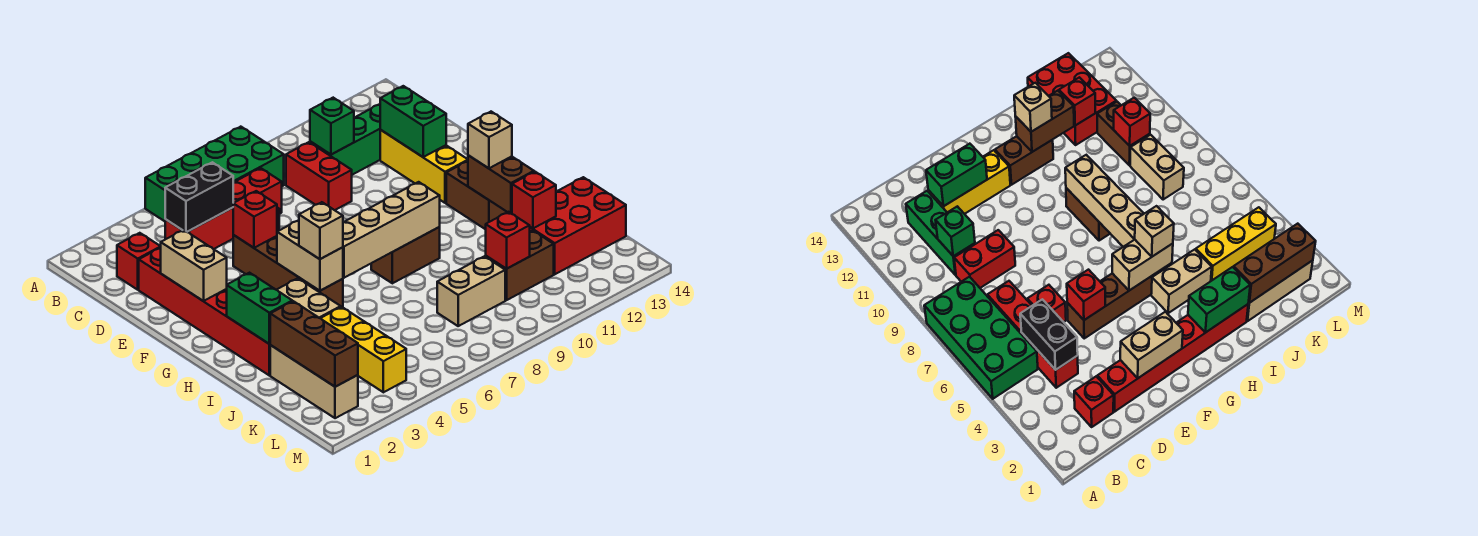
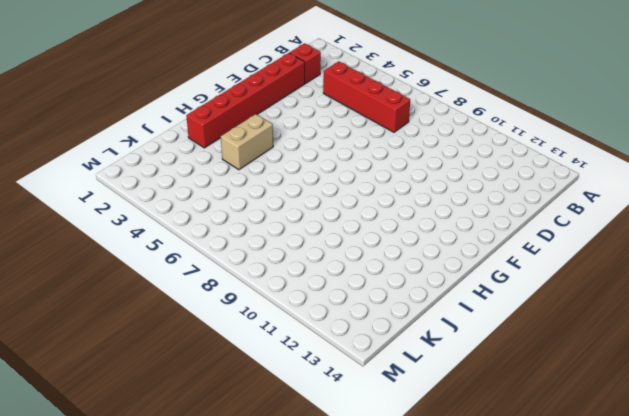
none -> green 2x4 brick [145,127,284,221]
none -> red 1x2 brick [286,142,352,210]
none -> green 1x3 brick [310,104,381,175]
none -> red 1x1 brick [1027,285,1066,322]

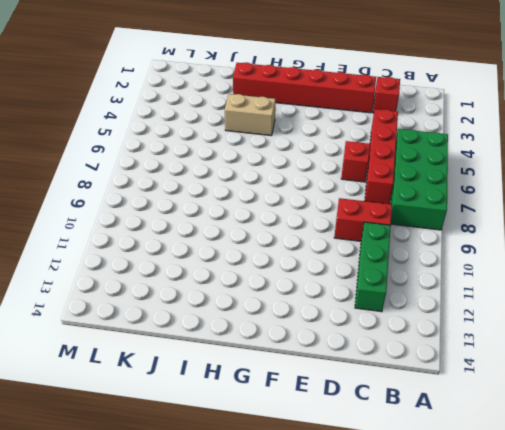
none -> yellow 1x3 brick [380,130,468,203]
none -> brown 1x4 brick [233,235,343,307]
none -> brown 1x2 brick [446,161,507,229]
none -> brown 1x2 brick [371,227,440,283]

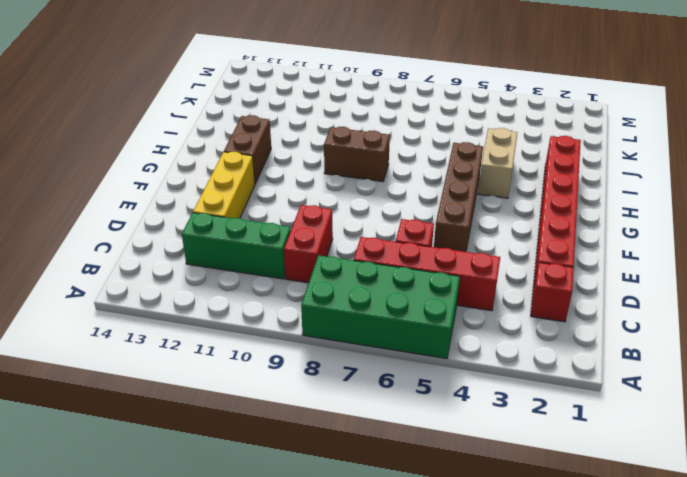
none -> tan 1x3 brick [270,345,358,418]
none -> yellow 1x3 brick [321,307,406,392]
none -> red 2x3 brick [530,177,626,274]
none -> tan 1x2 brick [437,256,505,326]

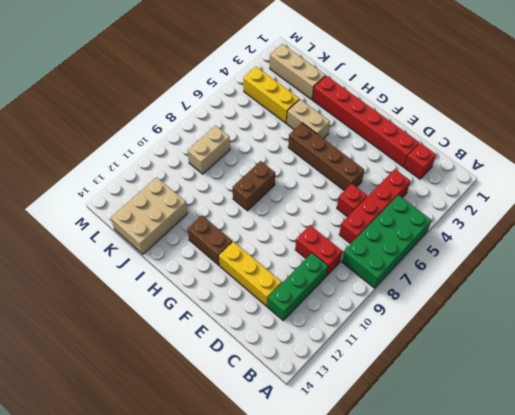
tan 2x3 brick [111,177,188,254] -> red 2x3 brick [530,177,626,274]
none -> brown 1x2 brick [486,230,554,300]
none -> black 1x2 brick [165,162,233,232]
none -> green 1x1 brick [310,98,354,155]
none -> green 1x2 brick [380,86,446,157]

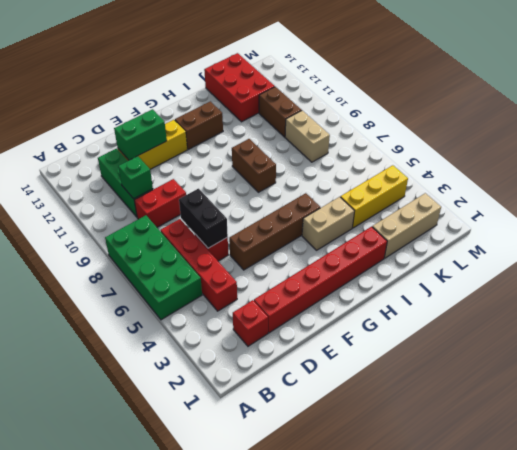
black 1x2 brick [179,189,228,248] -> black 1x2 brick moved to [165,162,233,232]
none -> tan 1x2 brick [161,230,227,301]
none -> red 1x1 brick [233,191,277,248]
none -> tan 1x2 brick [277,220,343,291]
none -> green 1x2 brick [227,273,292,344]

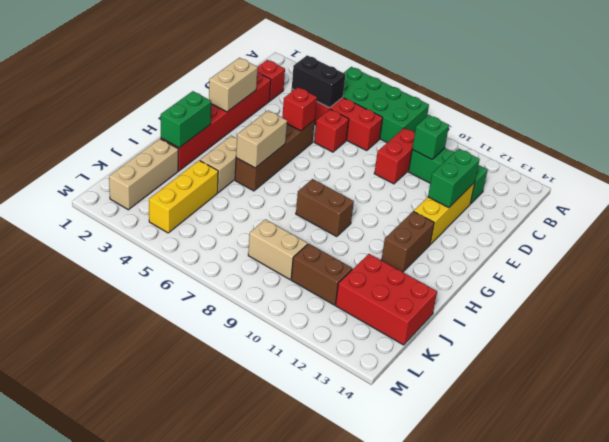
none -> tan 1x4 brick [343,182,440,278]
none -> brown 1x2 brick [468,155,534,214]
none -> brown 1x3 brick [270,301,358,387]
none -> red 1x1 brick [512,172,556,229]

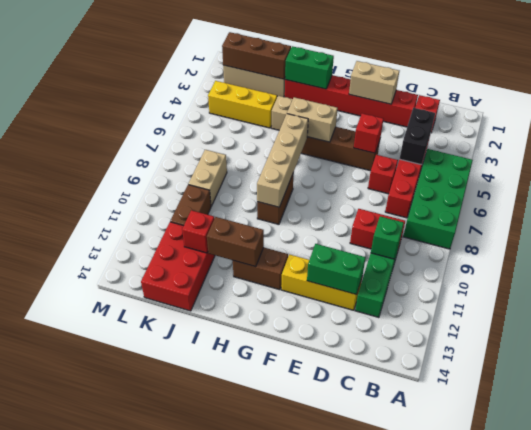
none -> red 1x1 brick [486,212,530,269]
none -> tan 1x1 brick [299,202,343,259]
none -> tan 1x1 brick [468,112,512,168]

